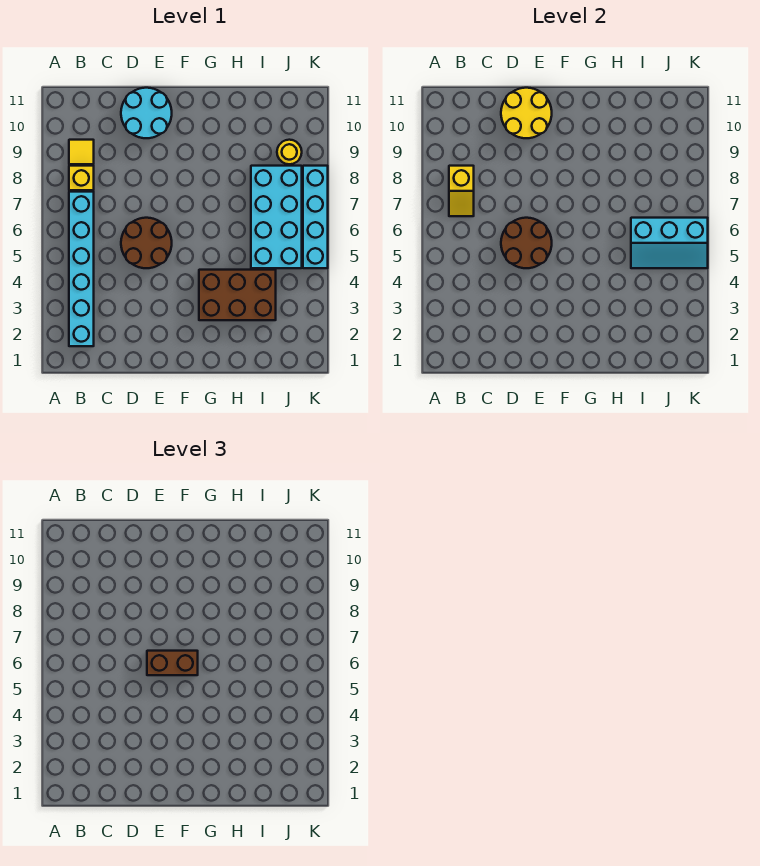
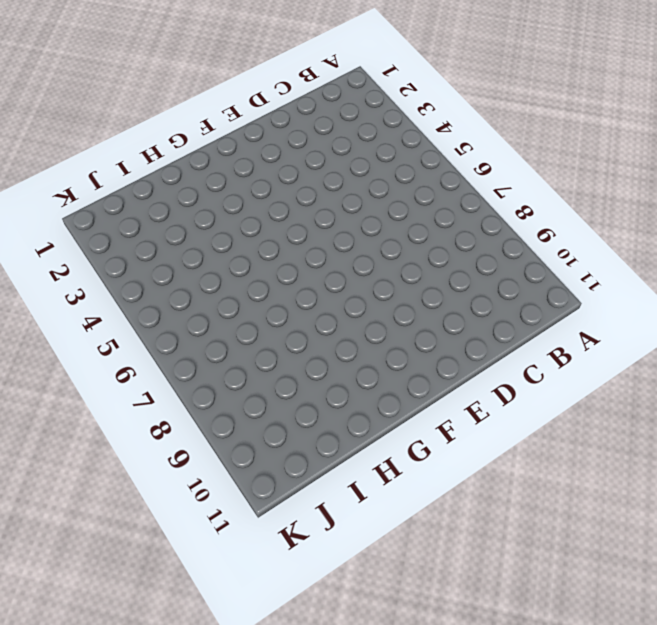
none -> cyan 1x6 brick [69,192,94,346]
none -> yellow 1x1 brick [69,166,94,190]
none -> yellow 1x1 tile [69,140,94,164]

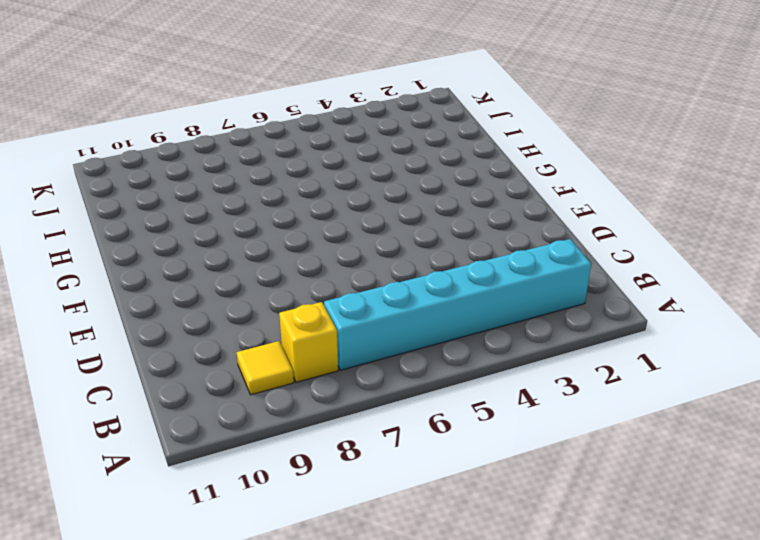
none -> brown 2x2 round brick [121,218,172,268]
none -> cyan 2x2 round brick [121,88,172,138]
none -> brown 2x3 brick [199,270,276,320]

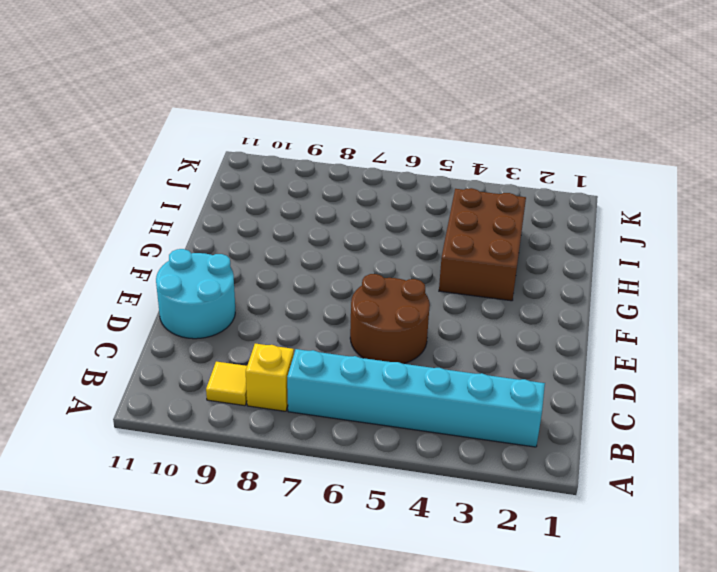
none -> cyan 2x4 brick [251,166,302,268]
none -> yellow 1x1 round brick [277,140,302,164]
none -> cyan 1x4 brick [303,166,328,268]

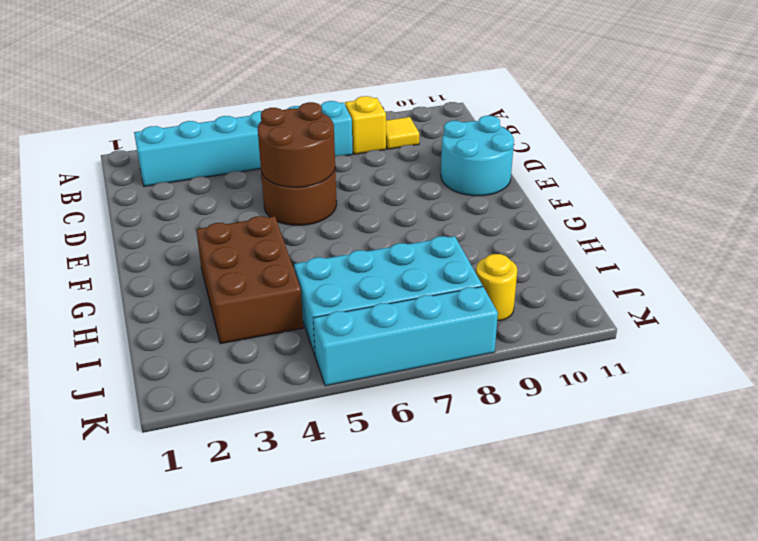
none -> yellow 1x2 slope [449,166,474,216]
none -> yellow 2x2 round brick [501,88,552,138]
none -> cyan 2x3 slope [631,218,708,268]

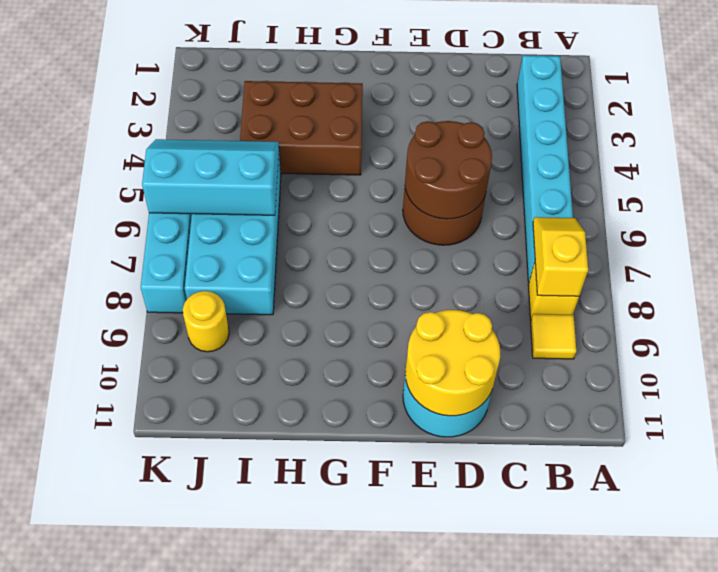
none -> brown 1x2 brick [147,651,198,675]

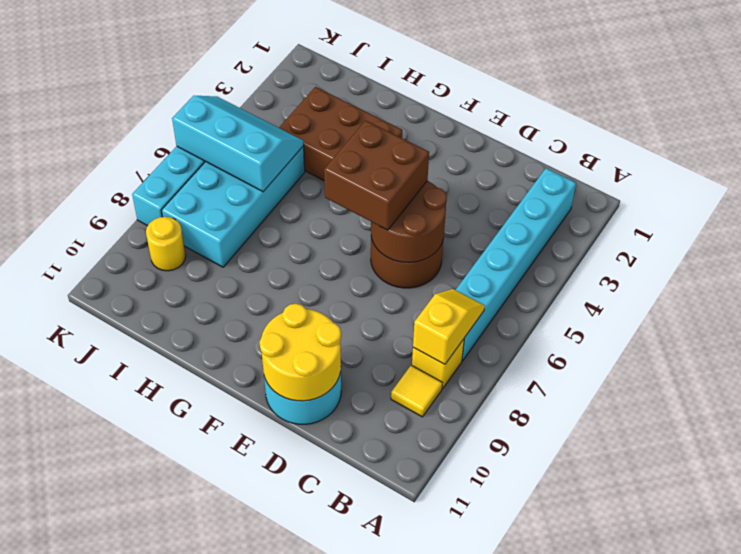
brown 2x2 brick [324,120,429,230] -> brown 1x2 brick [147,651,198,675]

